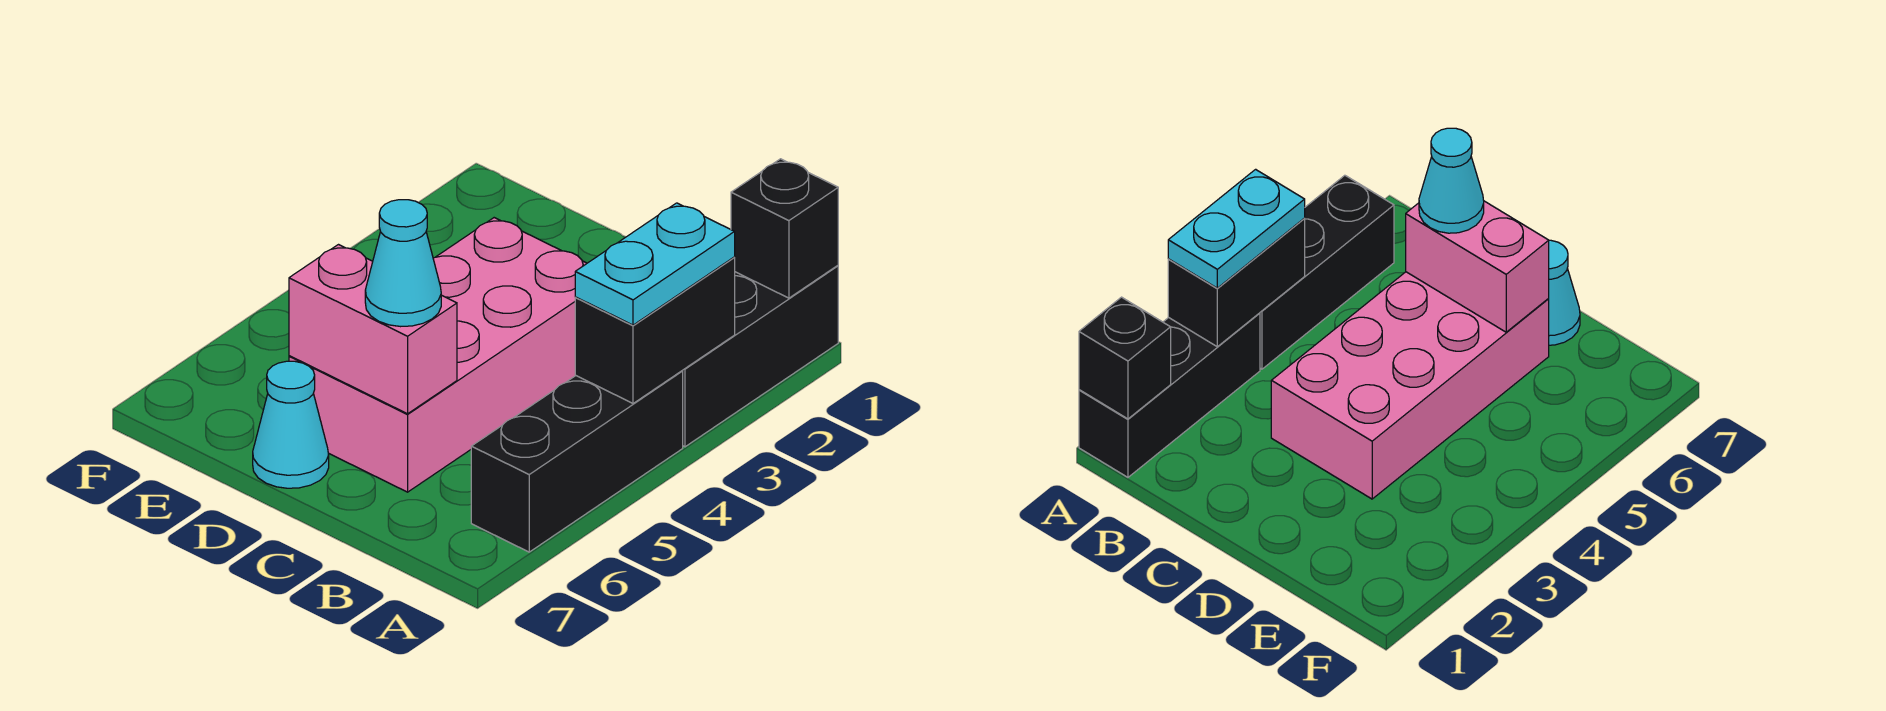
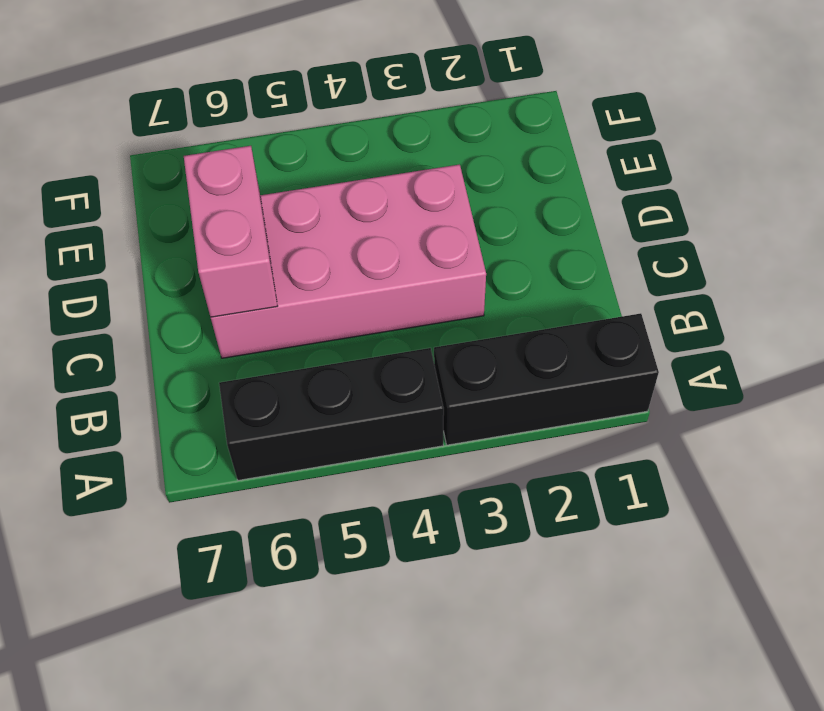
none -> cyan 1x1 cone [253,361,329,488]
none -> black 1x1 brick [731,159,838,298]

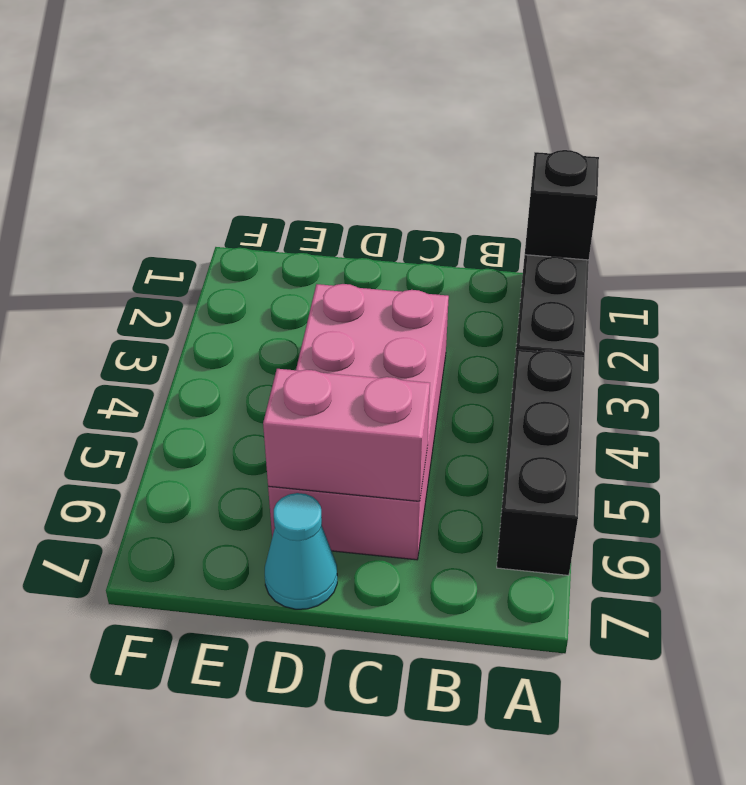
none -> black 1x2 brick [575,257,735,403]
none -> cyan 1x2 plate [575,203,735,325]

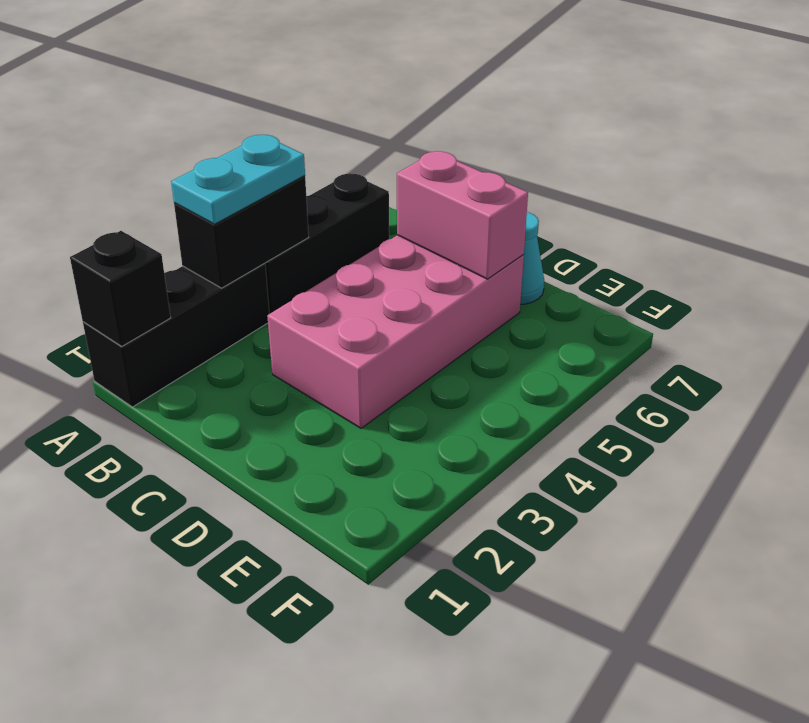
none -> cyan 1x1 cone [365,200,441,327]

